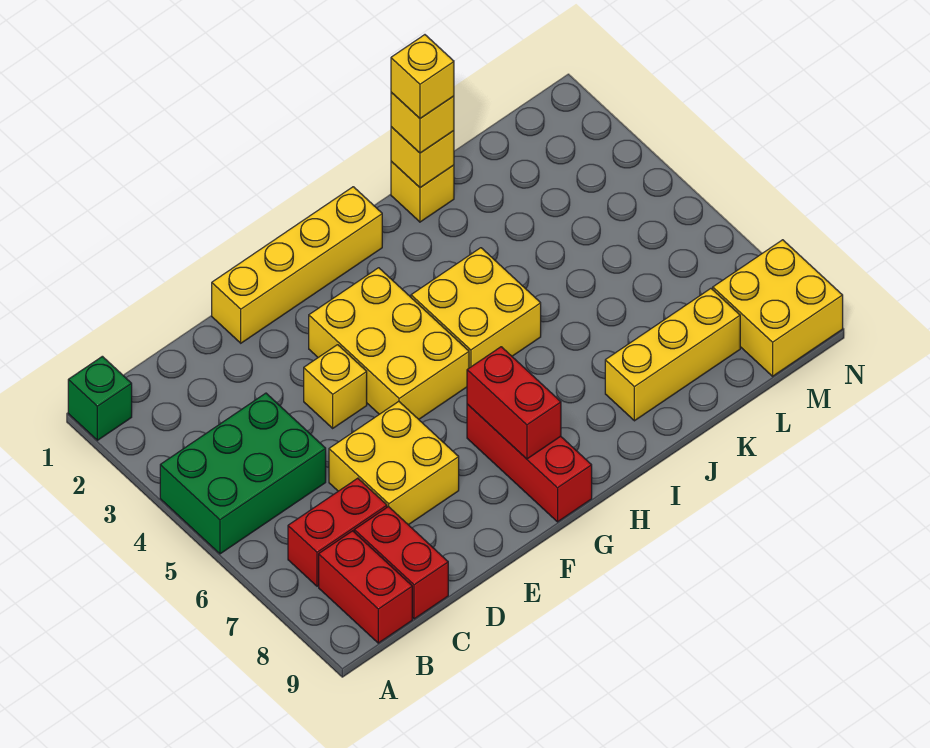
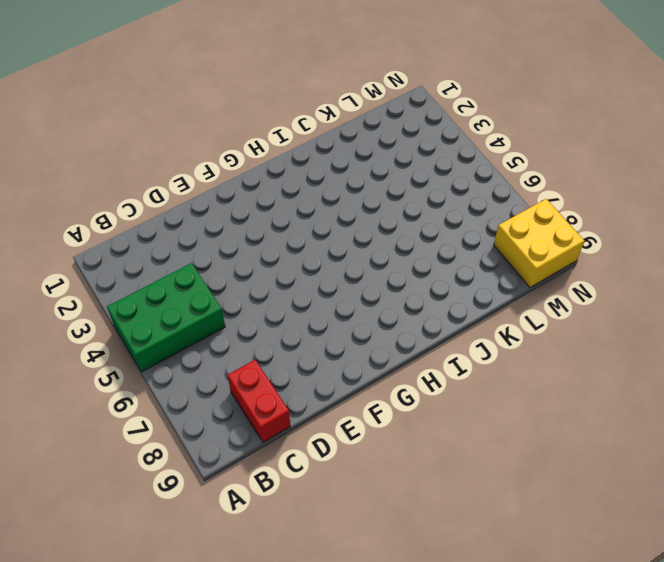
none -> green 1x1 brick [68,356,132,440]
none -> red 1x2 brick [288,478,387,586]
none -> red 1x2 brick [319,531,412,643]

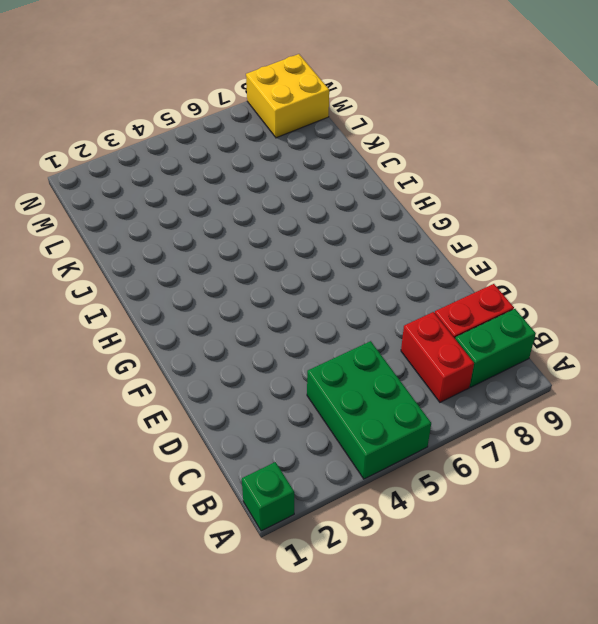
green 1x2 brick [455,309,536,387] -> red 1x2 brick [319,531,412,643]
none -> yellow 2x2 brick [329,401,459,525]
none -> yellow 1x4 brick [212,187,382,343]
none -> yellow 1x1 brick [304,345,367,428]

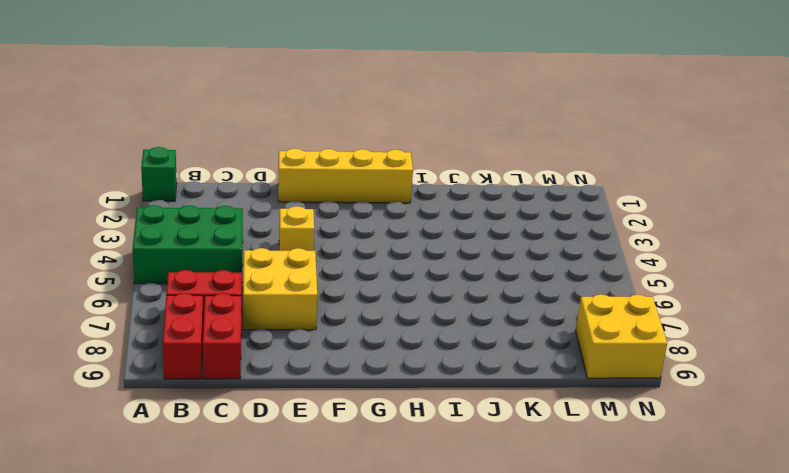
none -> yellow 2x3 brick [309,268,469,419]
none -> red 1x3 brick [467,404,592,522]
none -> yellow 2x2 brick [411,248,541,368]

